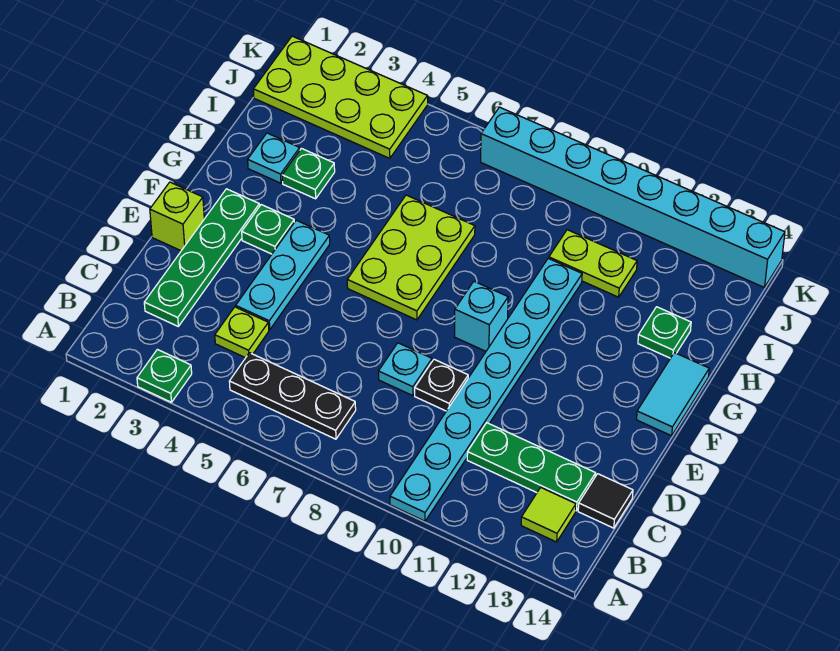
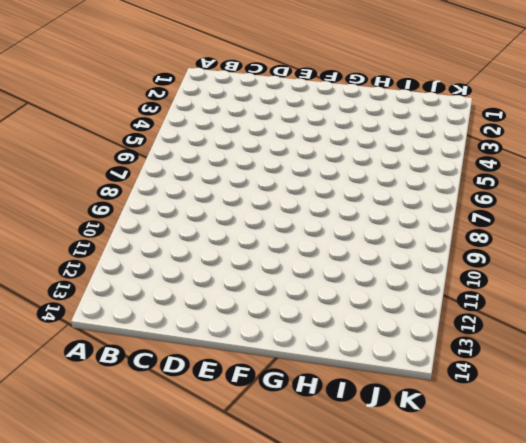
none -> green 1x1 plate [137,349,192,402]
none -> cyan 1x8 plate [390,258,582,521]
none -> black 1x3 plate [229,353,356,439]

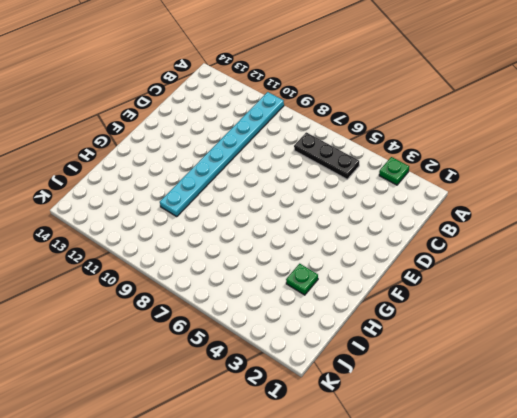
none -> lime 1x1 tile [521,488,576,542]
none -> green 1x4 plate [144,189,260,326]
none -> lime 1x1 plate [215,307,269,358]

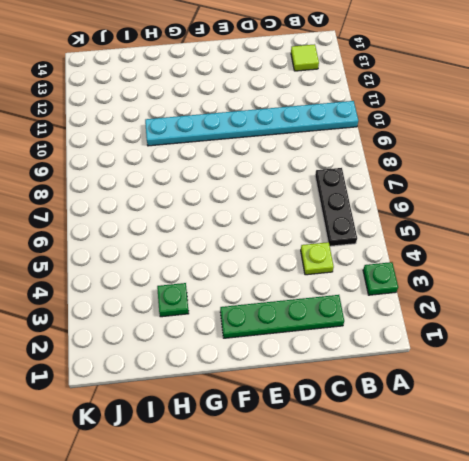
none -> green 1x3 plate [467,423,596,511]
none -> black 1x1 tile [578,474,633,528]
none -> cyan 1x3 plate [236,220,330,330]

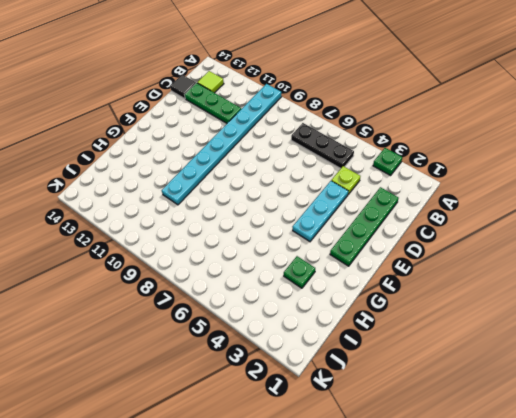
none -> cyan 1x1 plate [378,343,432,396]
none -> black 1x1 plate [415,359,468,411]
none -> lime 1x1 brick [150,182,204,251]

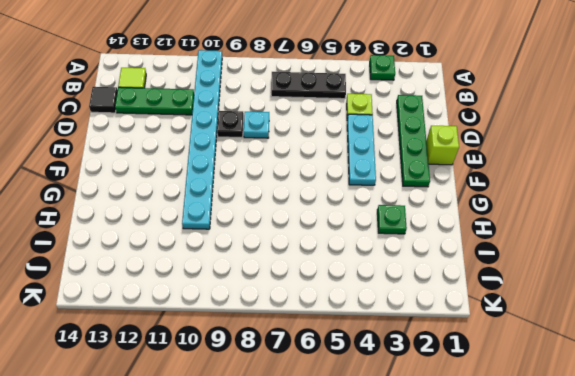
none -> green 1x1 plate [242,205,294,254]
none -> lime 2x3 plate [347,195,475,320]
none -> cyan 1x1 brick [455,282,508,351]

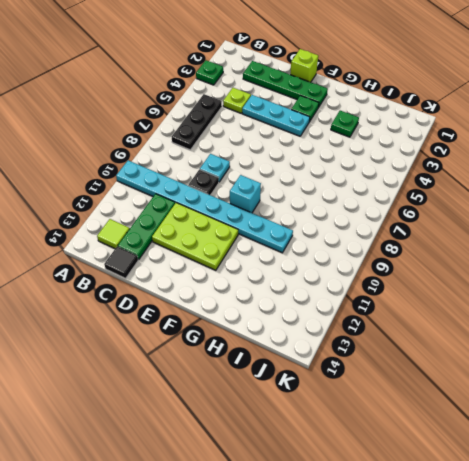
lime 2x3 plate [152,203,238,270] -> lime 2x3 plate moved to [347,195,475,320]
none -> cyan 1x2 tile [637,353,709,436]
none -> cyan 1x1 plate [248,133,300,183]
none -> green 1x1 plate [638,307,691,358]

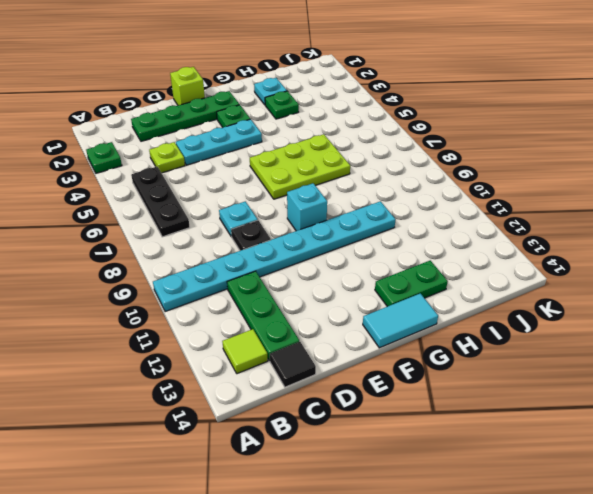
green 1x2 plate [375,261,448,307] -> green 1x1 plate [638,307,691,358]
none -> lime 1x2 plate [549,230,637,297]
none -> lime 2x4 plate [253,36,428,158]
none -> cyan 1x8 brick [481,107,785,288]

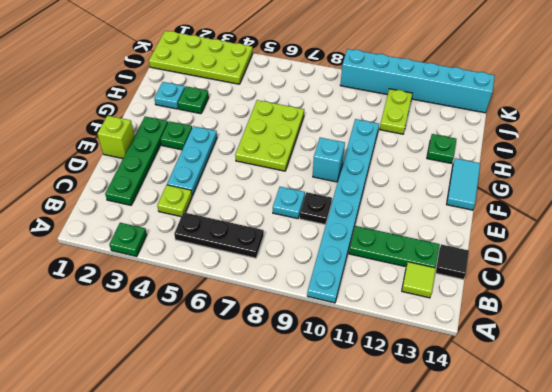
lime 1x2 plate [380,89,412,134] -> lime 1x2 plate turned to [549,230,637,297]
cyan 1x6 brick [340,49,495,113] -> cyan 1x8 brick [481,107,785,288]

